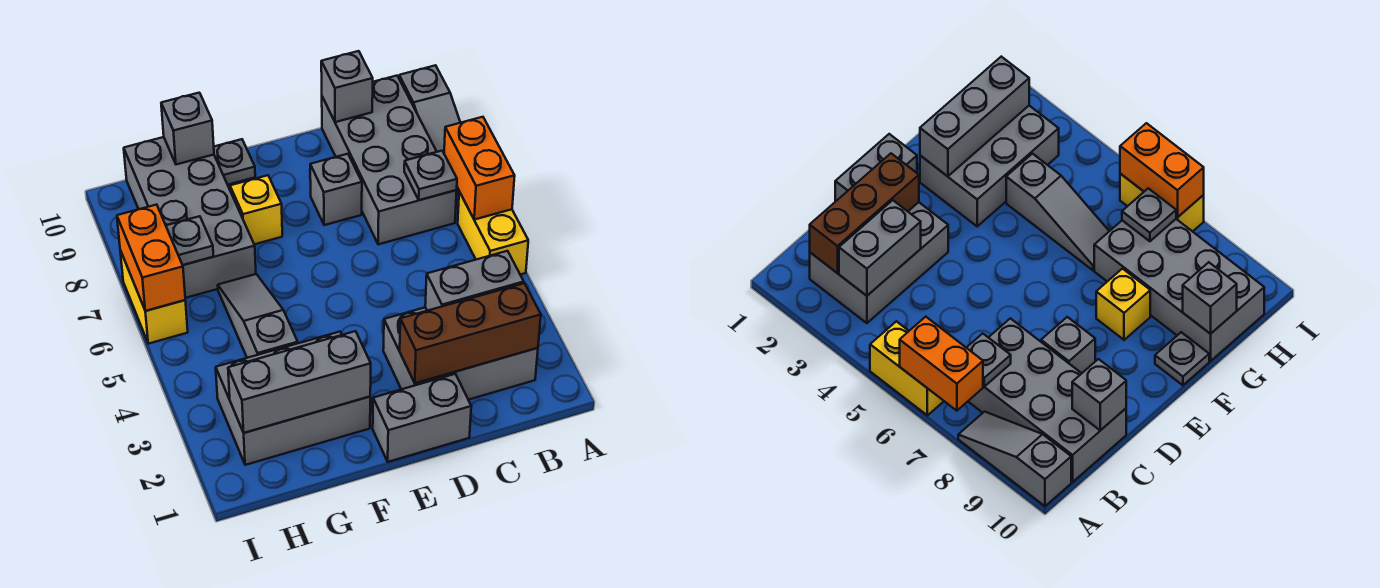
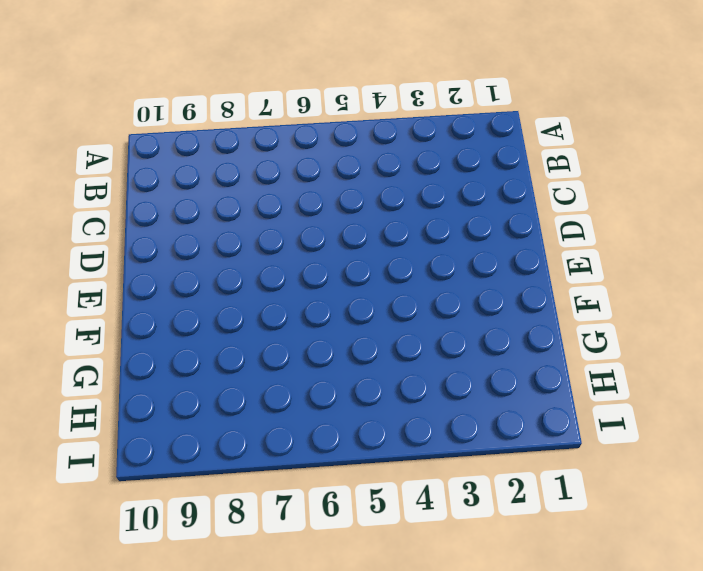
none -> yellow 1x2 brick [458,192,528,275]
none -> grey 1x3 slope [399,65,460,189]
none -> grey 2x3 brick [383,307,538,400]

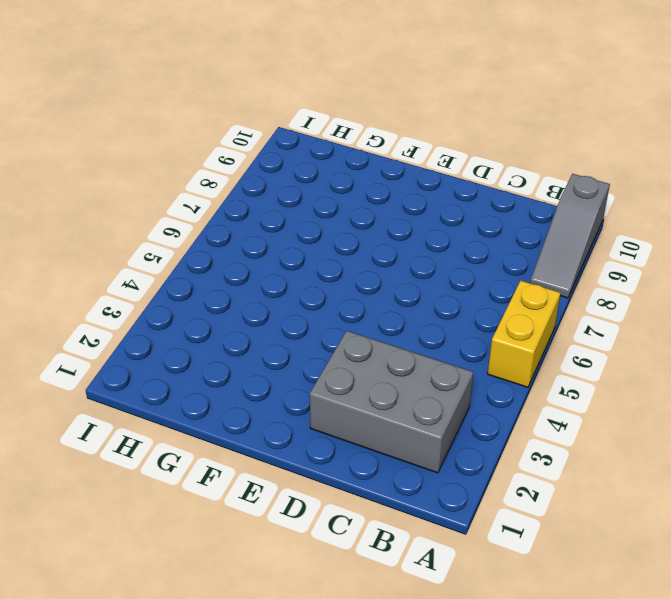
none -> grey 2x4 brick [322,76,457,244]
none -> grey 1x2 brick [373,374,471,462]
none -> grey 1x1 brick [310,154,362,225]

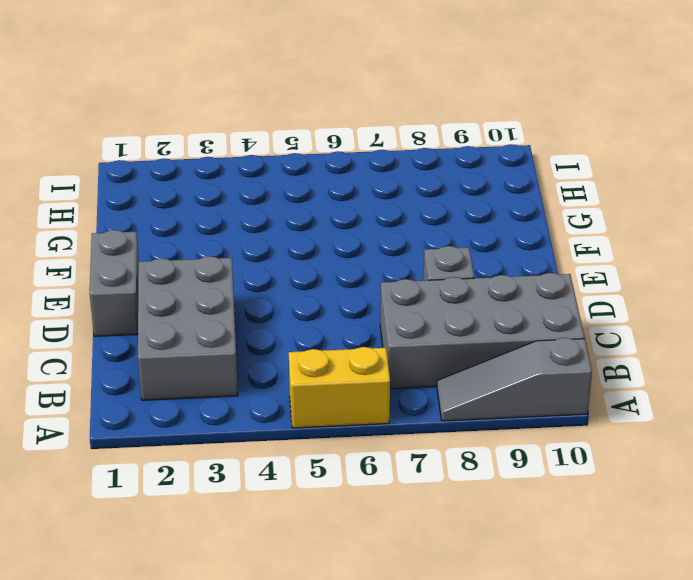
none -> grey 2x3 brick [216,332,370,465]
none -> yellow 1x1 brick [230,175,282,244]
none -> grey 1x1 plate [214,139,255,185]

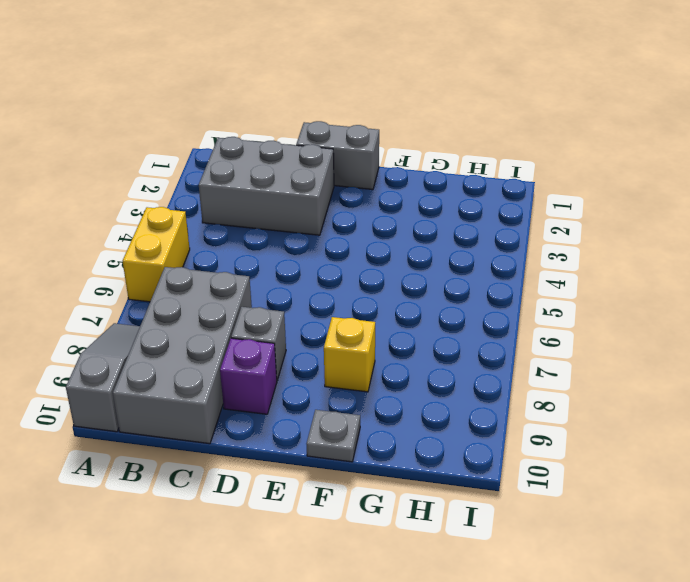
purple 1x1 brick [220,338,277,414] -> none
none -> grey 2x3 brick [216,332,370,465]
none -> grey 1x3 slope [218,274,298,358]
none -> grey 2x4 brick [124,137,256,298]

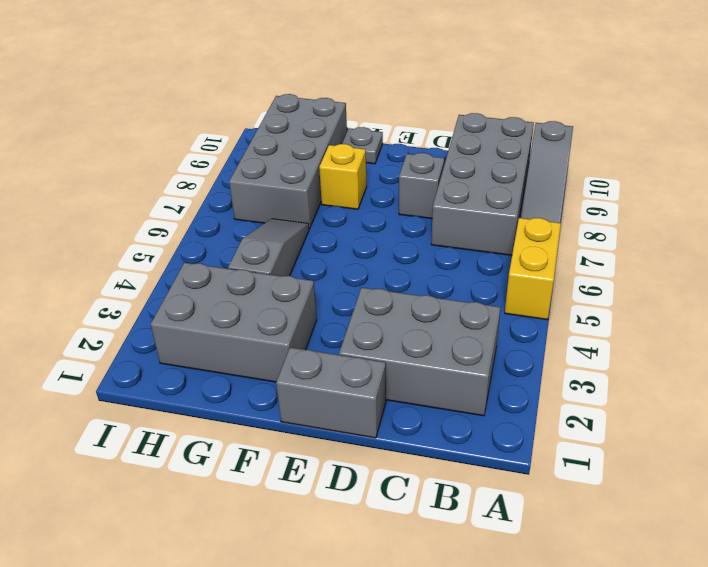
none -> yellow 1x2 brick [120,250,188,344]
none -> orange 1x2 brick [444,117,515,220]
none -> brown 1x3 brick [400,283,541,383]

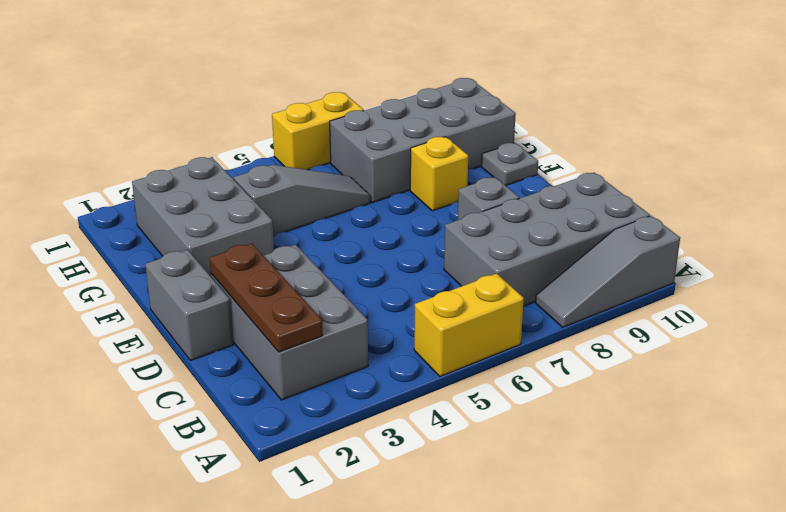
brown 1x3 plate [209,243,323,352] -> brown 1x3 brick [400,283,541,383]
none -> orange 1x2 brick [444,117,515,220]
none -> grey 1x2 brick [425,251,524,311]
none -> grey 1x1 plate [404,151,457,200]

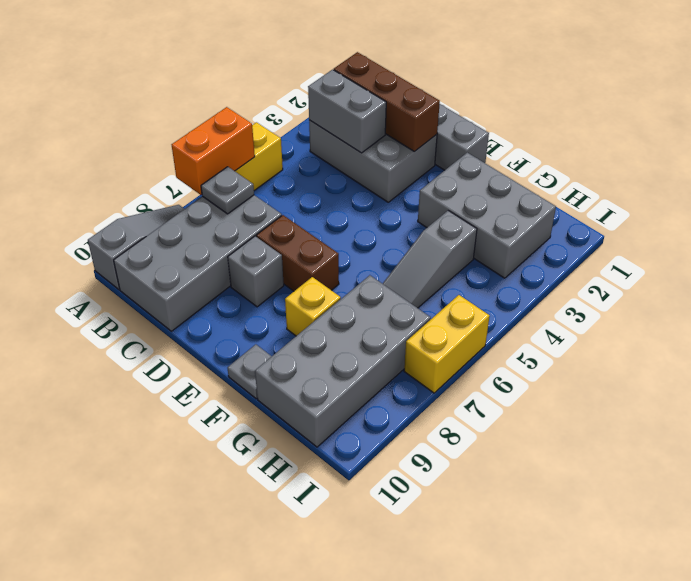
brown 1x2 brick [256,215,339,291] -> none
none -> grey 1x1 brick [321,51,373,122]
none -> grey 1x3 brick [228,331,371,433]
none -> grey 1x1 brick [161,93,214,164]

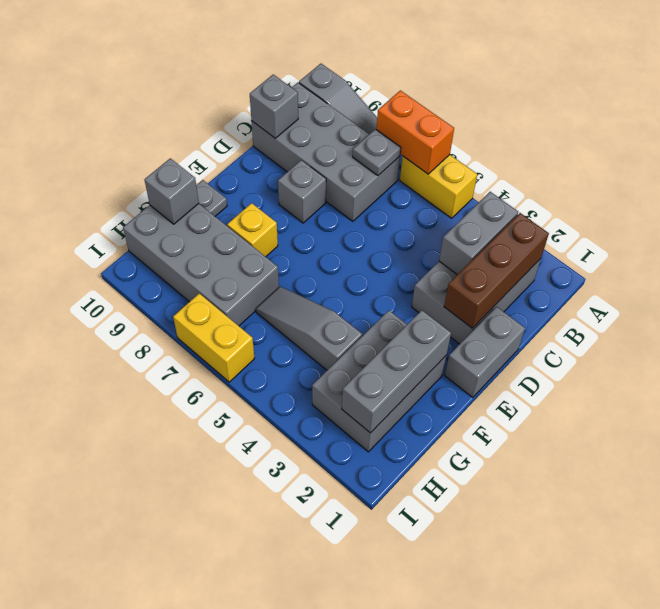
none -> grey 1x1 plate [166,216,213,265]
none -> orange 1x2 brick [117,205,185,311]

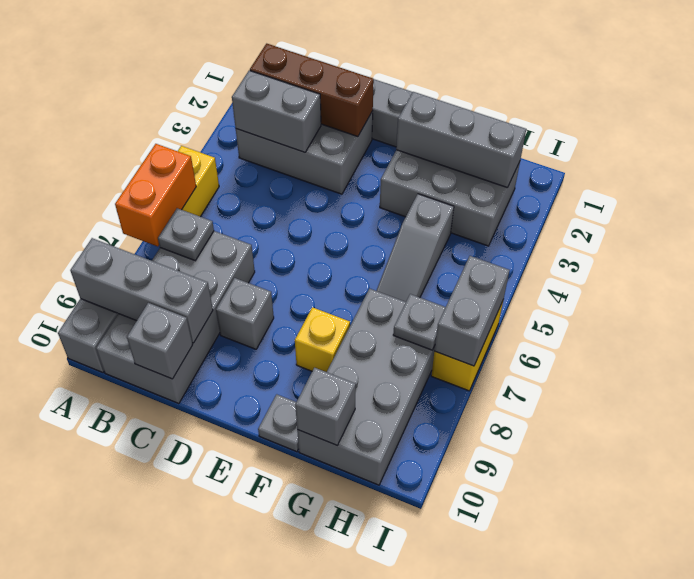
grey 1x3 brick [70,238,213,343] -> none
grey 1x2 brick [435,256,510,366] -> orange 1x2 brick [117,205,185,311]

